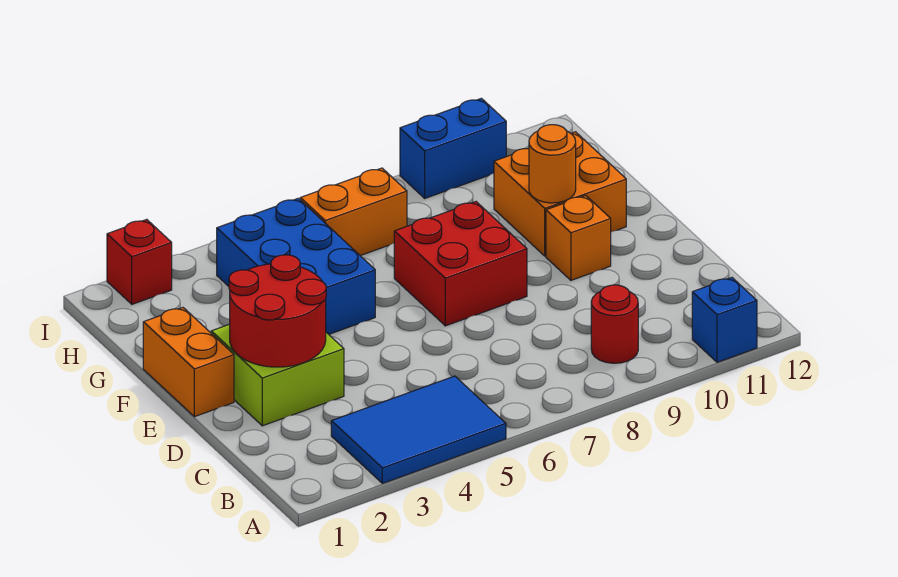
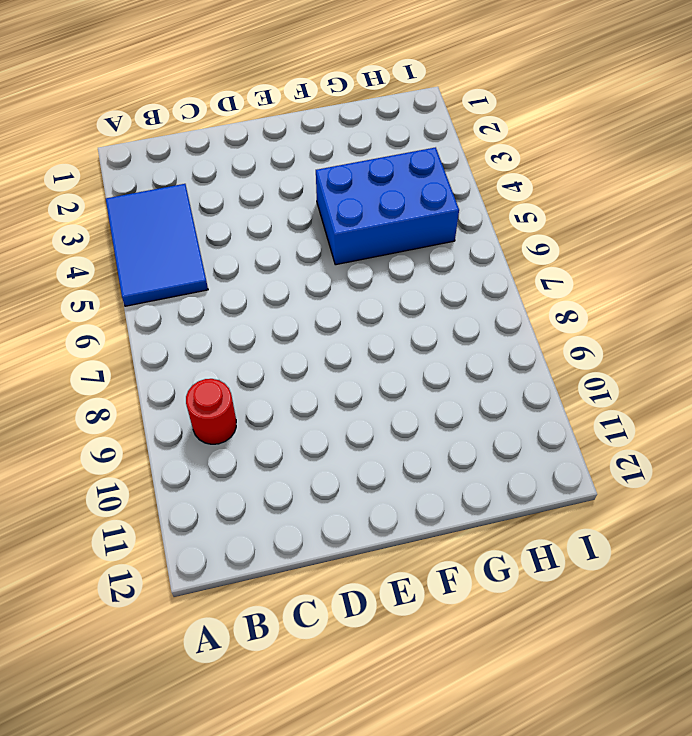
none -> blue 1x1 brick [692,278,757,362]
none -> lime 2x2 brick [211,324,344,426]
none -> orange 1x2 brick [143,308,234,417]

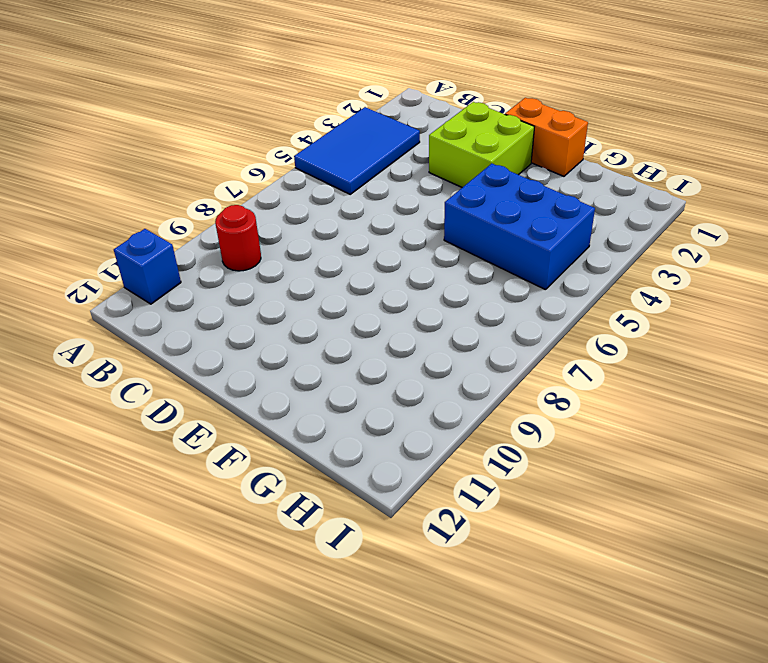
none -> red 2x2 brick [394,202,527,326]
none -> orange 1x1 brick [546,196,611,280]
none -> orange 2x2 brick [494,132,626,256]

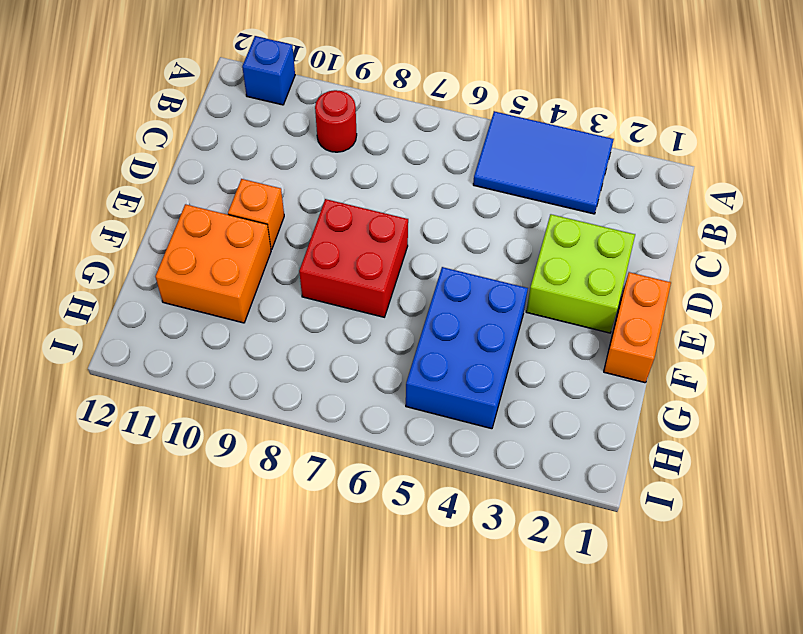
none -> orange 1x2 brick [300,168,407,256]
none -> red 1x1 brick [107,219,172,304]
none -> blue 1x2 brick [400,98,506,198]

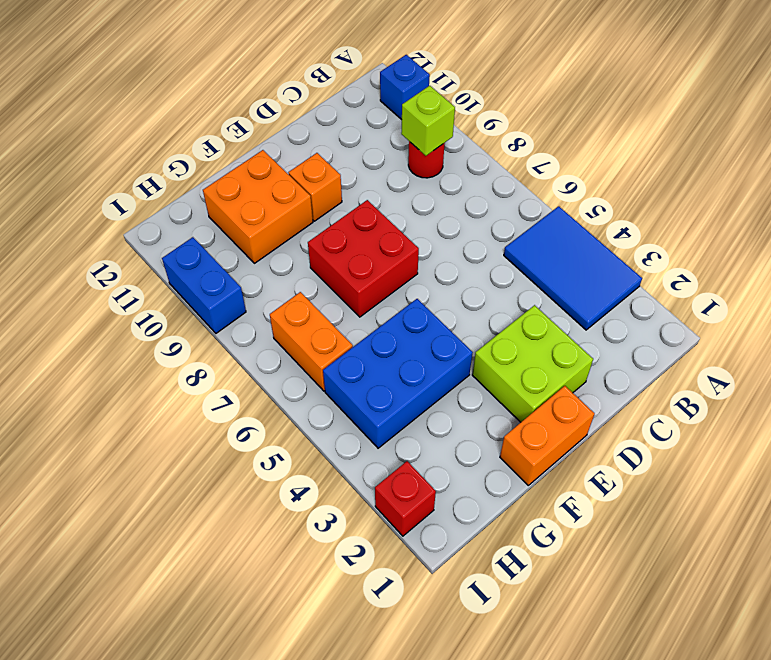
lime 1x1 brick [401,86,455,156] -> none
none -> red 2x2 round brick [229,255,326,367]
none -> orange 1x1 round brick [529,125,576,203]

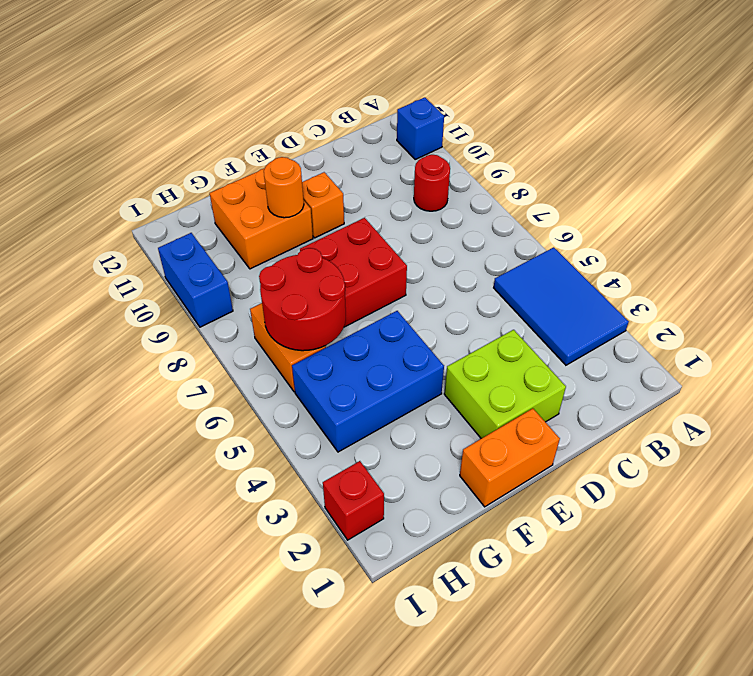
red 2x2 round brick [259,248,346,351] -> red 2x2 round brick moved to [229,255,326,367]

